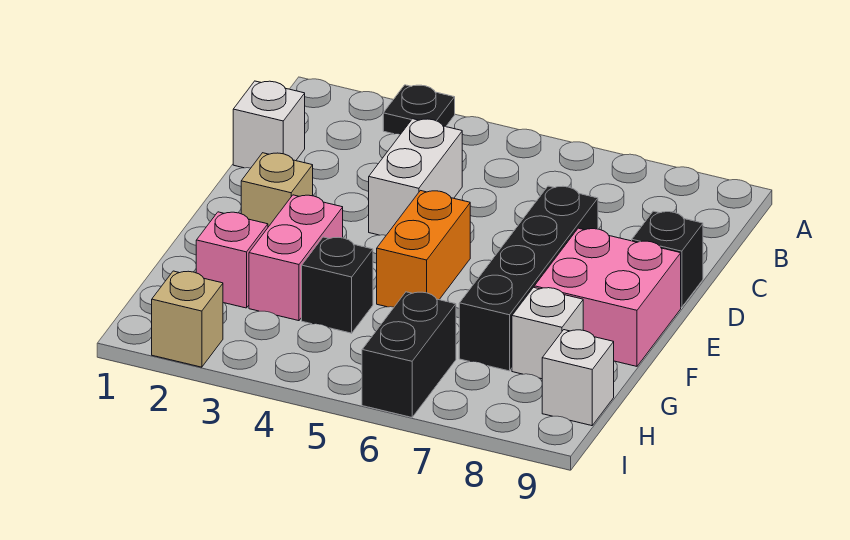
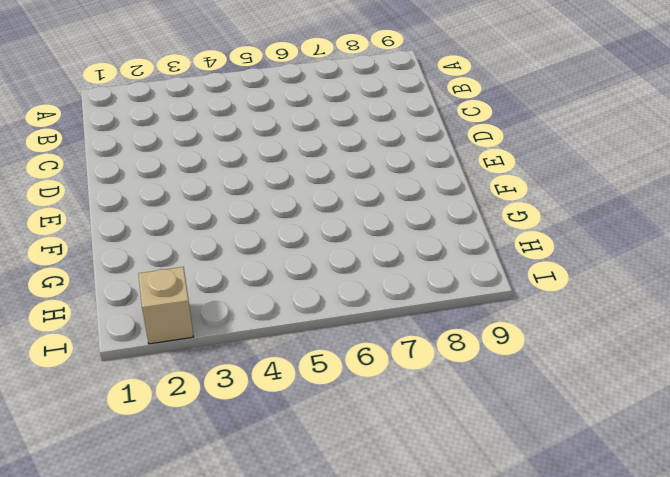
none -> black 1x1 plate [383,85,455,134]
none -> white 1x1 brick [233,81,305,168]
none -> white 1x2 brick [369,119,462,235]

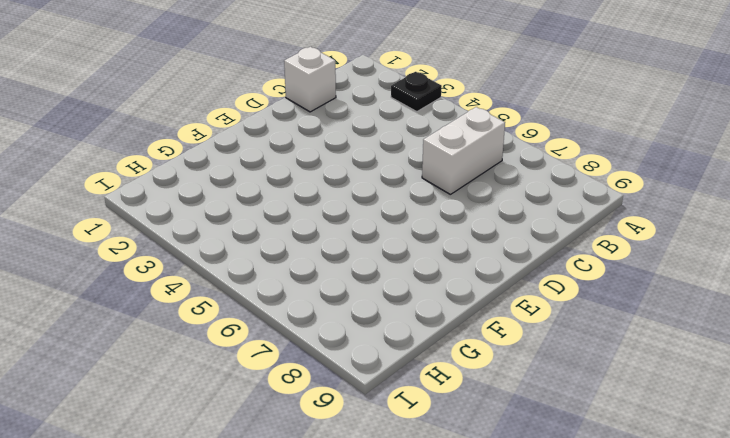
white 1x2 brick [422,107,505,194] -> white 1x2 brick moved to [369,119,462,235]
none -> black 1x4 brick [459,186,598,371]
none -> black 1x1 brick [632,211,703,307]
none -> tan 1x1 brick [241,153,313,227]

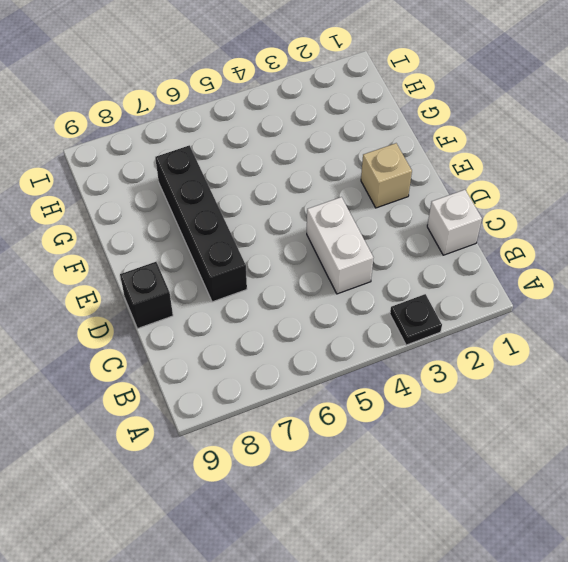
none -> orange 1x2 brick [377,191,470,307]
none -> pink 2x2 brick [534,228,681,366]
none -> pink 1x2 brick [249,195,343,321]

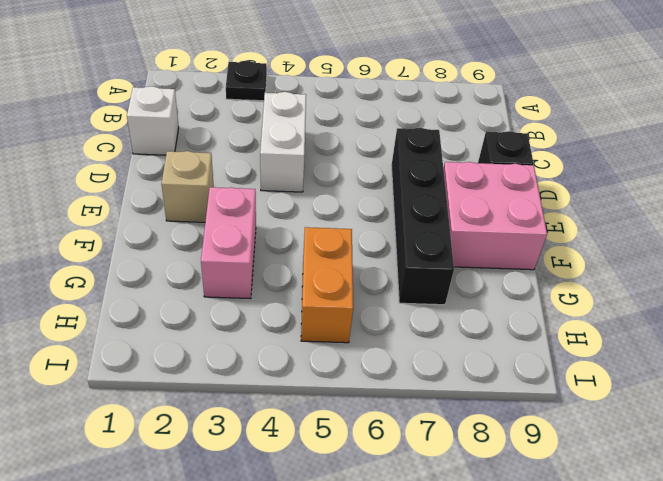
orange 1x2 brick [301,227,353,343] -> orange 1x2 brick moved to [377,191,470,307]
none -> pink 1x1 brick [196,212,268,308]
none -> black 1x1 brick [302,237,373,333]
none -> white 1x1 brick [512,287,583,379]

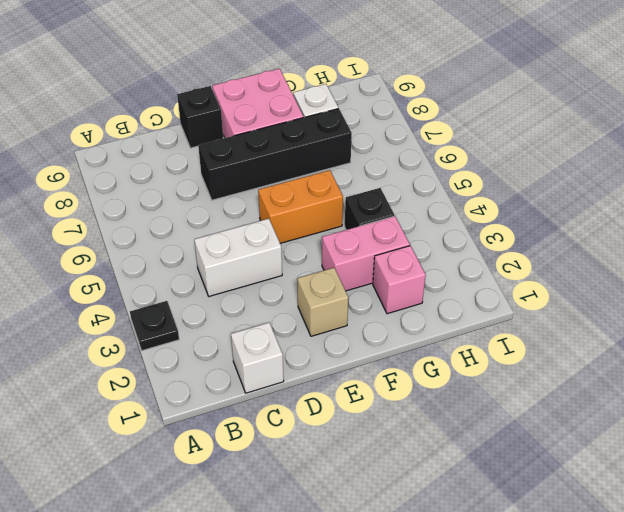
none -> black 1x2 brick [362,292,456,417]
none -> white 1x1 brick [542,330,614,426]
none -> tan 1x1 brick [152,271,223,367]

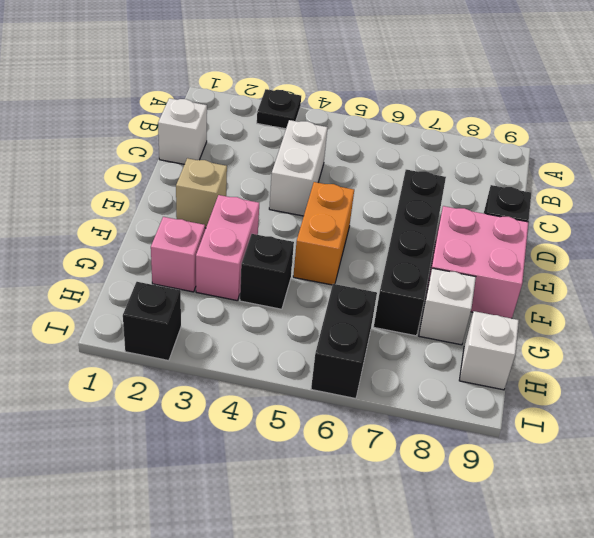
black 1x1 brick [123,282,181,361] -> tan 1x1 brick [152,271,223,367]

